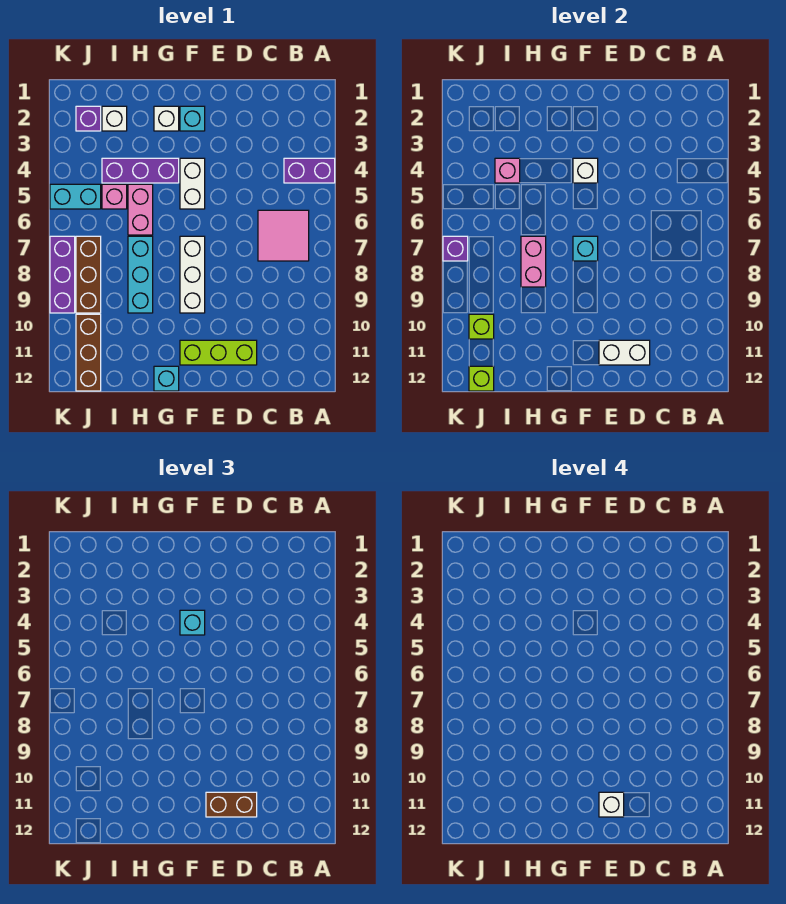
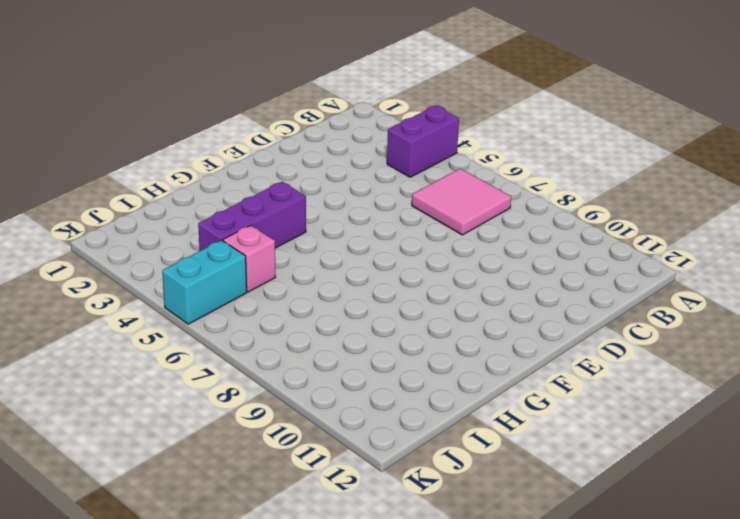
none -> lime 1x3 brick [180,340,257,365]
none -> cyan 1x1 brick [180,106,205,131]
none -> white 1x2 brick [180,158,205,209]

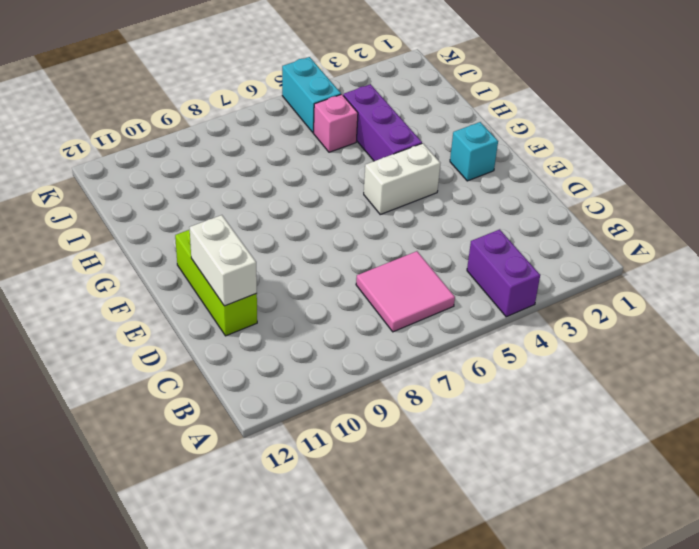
none -> white 1x3 brick [180,236,205,313]
none -> white 1x1 brick [154,106,179,131]
none -> cyan 1x1 brick [154,366,179,391]

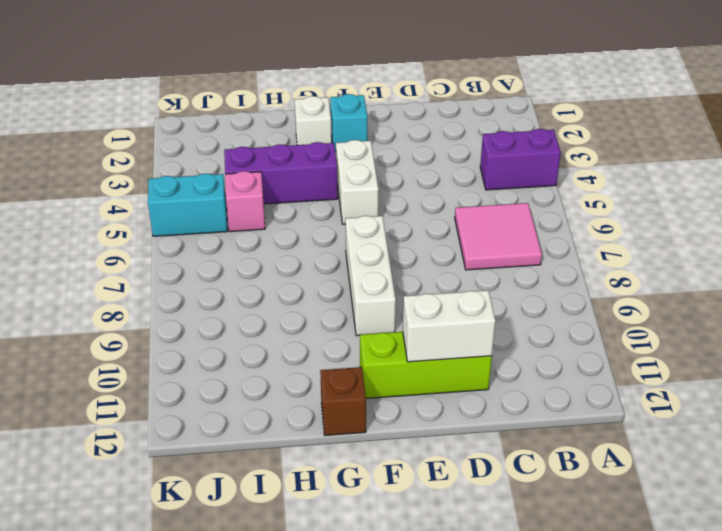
brown 1x1 brick [320,367,366,435] -> cyan 1x1 brick [154,366,179,391]
none -> pink 1x2 brick [128,184,153,235]
none -> cyan 1x3 brick [128,236,153,313]
none -> white 1x1 brick [102,106,127,131]

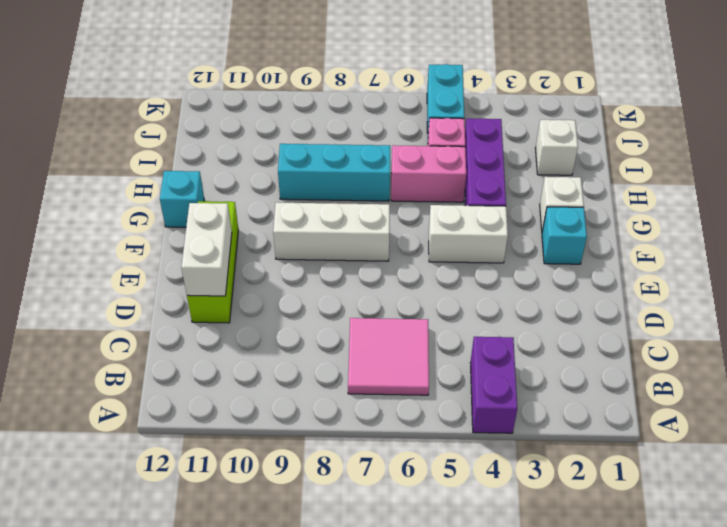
none -> purple 1x1 brick [76,106,101,131]
none -> brown 1x3 brick [76,236,101,313]
none -> brown 1x3 brick [76,314,101,391]

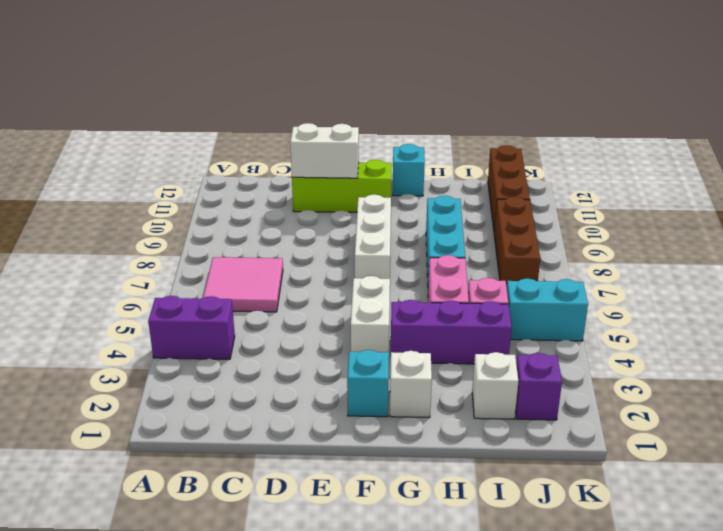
none -> purple 1x3 brick [50,236,75,313]
none -> white 1x1 brick [573,158,598,183]
none -> cyan 1x1 brick [573,236,598,261]

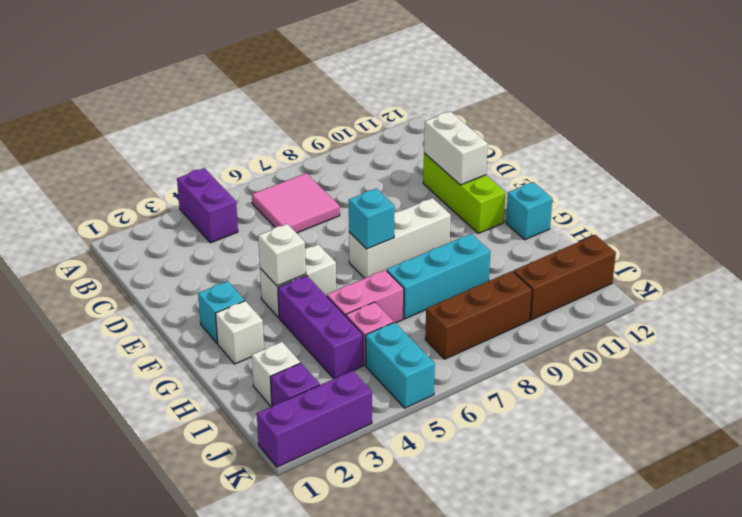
purple 1x3 brick [257,371,372,467] -> purple 1x3 brick moved to [50,236,75,313]
none -> pink 1x2 brick [521,236,546,287]
none -> pink 1x1 brick [495,158,520,183]
none -> lime 1x1 brick [469,314,494,339]

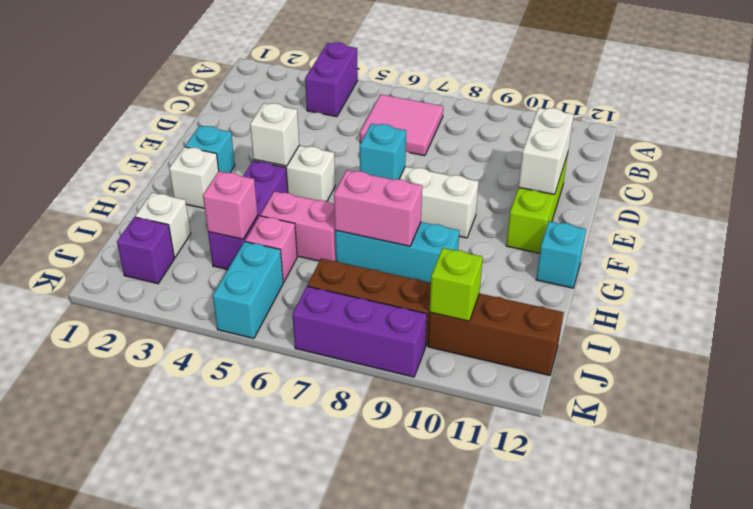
none -> lime 1x1 brick [469,366,494,391]
none -> purple 1x1 brick [443,236,468,261]
none -> brown 1x2 brick [206,792,257,817]

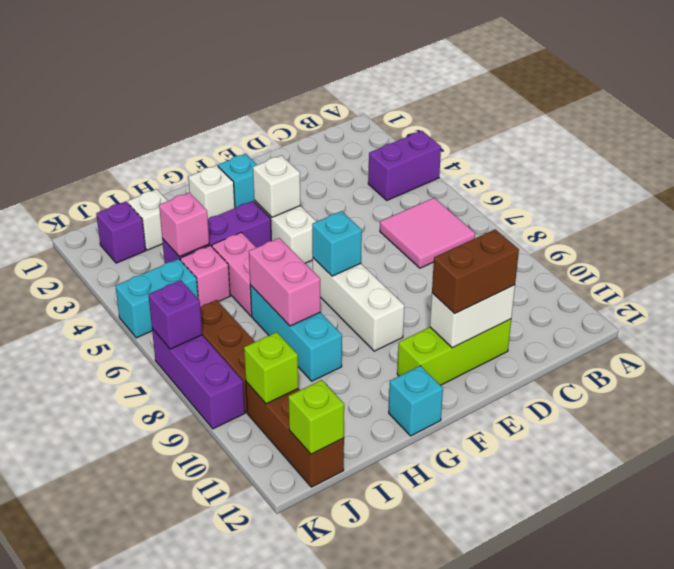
none -> cyan 1x1 brick [180,610,205,635]
none -> white 1x1 brick [599,792,624,817]

